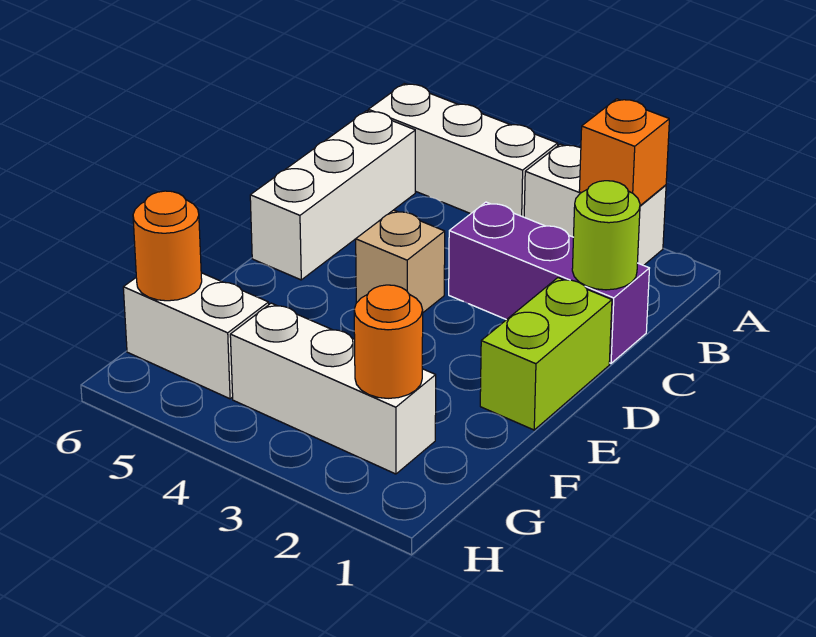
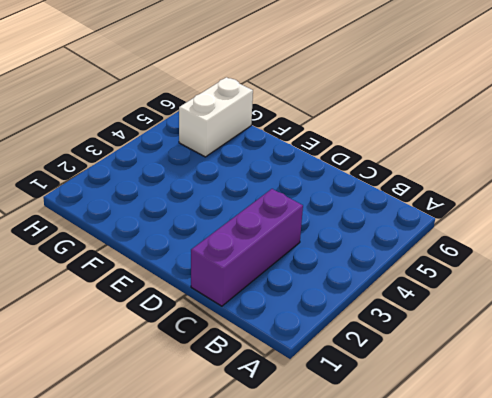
none -> white 1x2 brick [524,144,666,265]
none -> white 1x3 brick [368,84,558,217]
none -> white 1x3 brick [250,111,415,280]

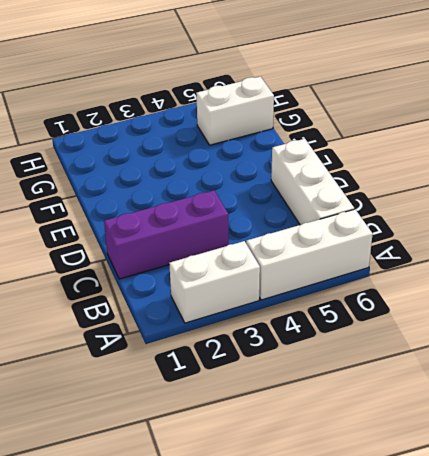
none -> lime 1x2 brick [480,278,612,430]
none -> tan 1x1 brick [356,210,445,312]
none -> white 1x3 brick [230,303,436,474]

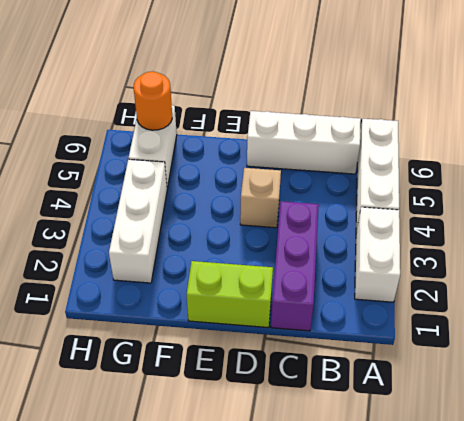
none -> orange 1x1 brick [579,99,669,206]
none -> lime 1x1 round brick [572,181,640,290]
none -> orange 1x1 round brick [354,285,423,398]

